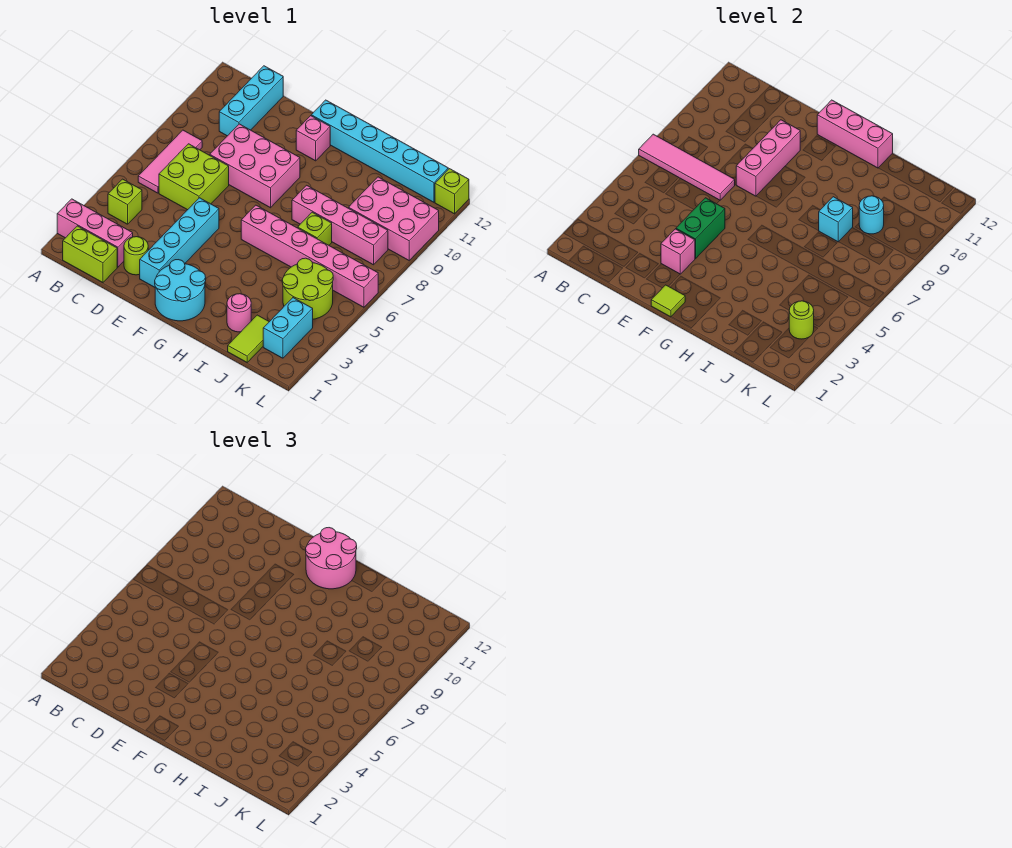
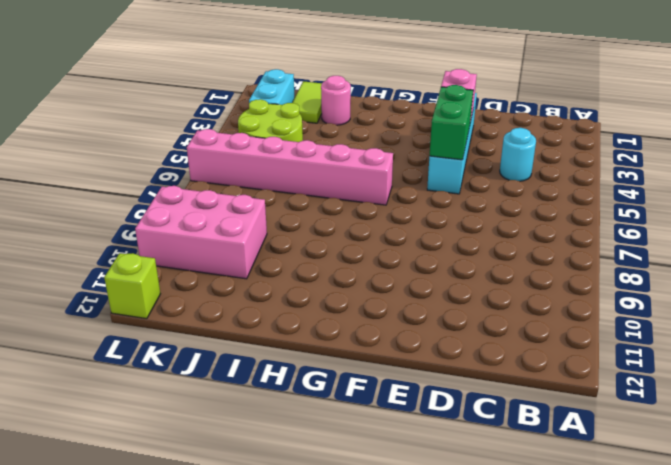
cyan 1x1 round brick [500,128,536,181] -> cyan 1x1 round brick moved to [859,196,884,234]
none -> pink 1x3 brick [57,199,133,267]
none -> lime 1x2 brick [63,226,117,283]
none -> lime 1x1 brick [108,179,142,224]
none -> pink 1x3 tile [138,130,202,193]

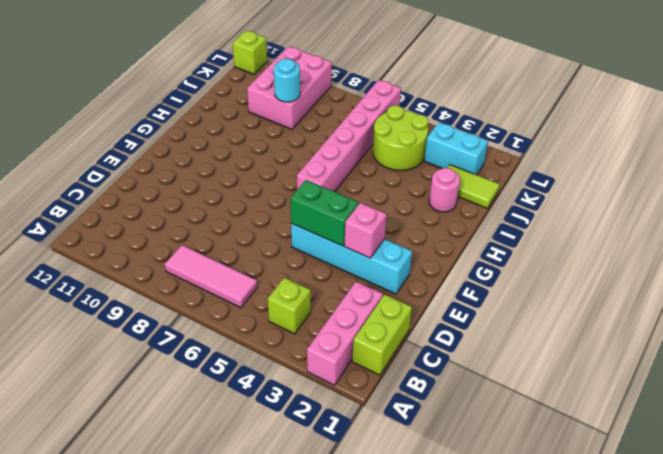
none -> lime 2x2 brick [159,144,229,210]
none -> cyan 1x3 brick [219,66,283,136]
none -> lime 1x1 round brick [124,237,148,275]
none -> pink 2x3 brick [210,124,300,208]

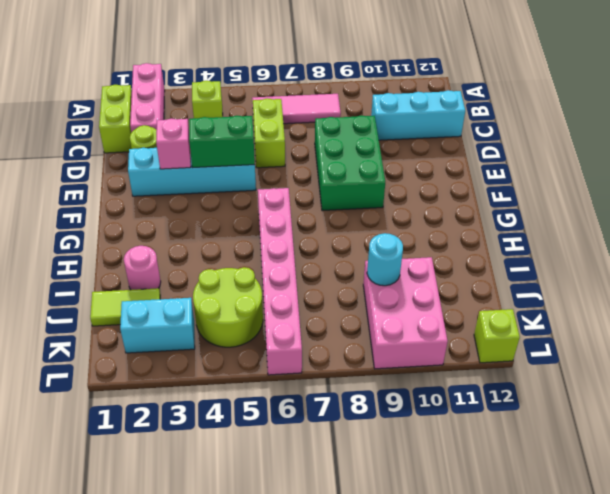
lime 1x2 brick [253,98,285,168] -> lime 2x2 brick [159,144,229,210]
green 2x3 brick [315,115,385,211] -> pink 2x3 brick [210,124,300,208]
none -> cyan 2x2 round brick [155,260,206,321]
none -> pink 1x1 brick [296,116,330,161]
none -> cyan 1x6 brick [311,100,448,202]
none -> pink 1x4 brick [292,185,388,265]

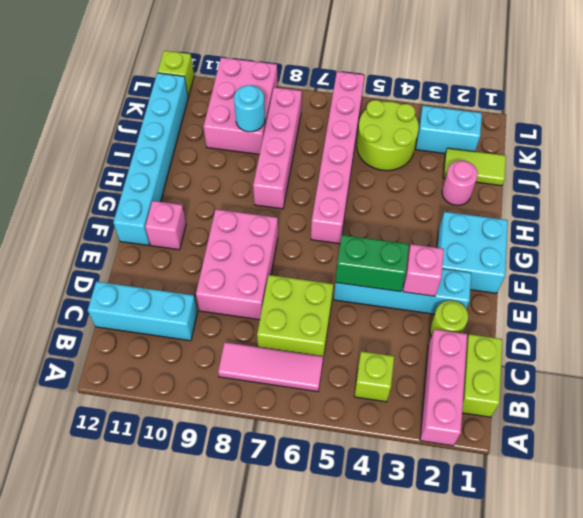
cyan 2x2 brick [437,212,508,293] -> cyan 2x2 round brick [155,260,206,321]
none -> lime 1x1 brick [298,212,332,245]
none -> pink 1x4 tile [639,134,735,200]
none -> pink 1x3 brick [736,120,800,196]
none -> lime 1x1 tile [651,285,685,317]

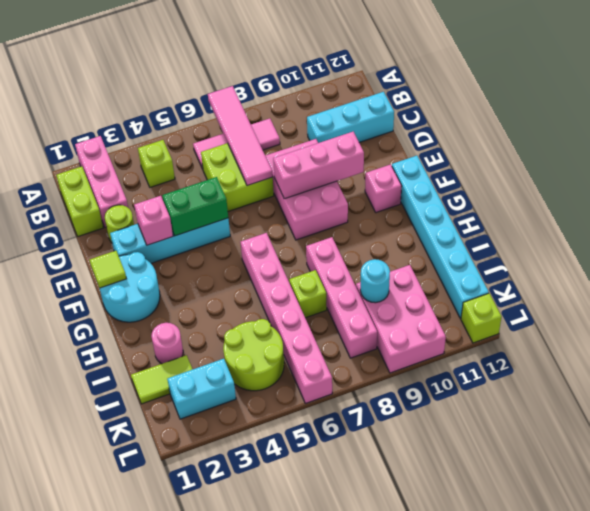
none -> pink 1x3 brick [817,100,893,168]
none -> cyan 1x1 brick [819,197,853,242]
none -> lime 1x1 round brick [789,301,814,339]
none -> pink 2x2 round brick [306,528,357,589]

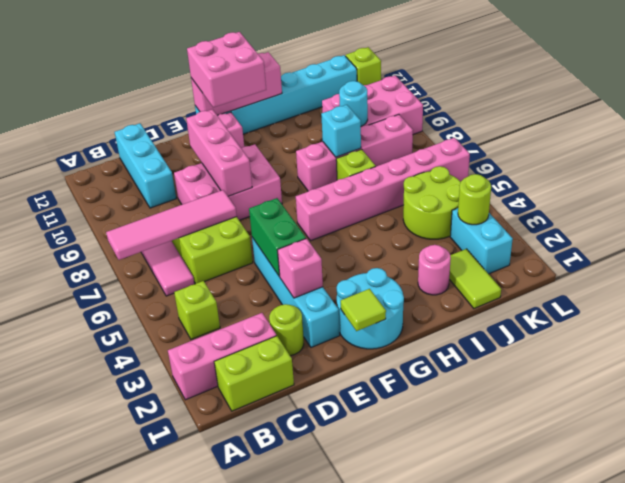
pink 2x2 brick [187,32,266,107] -> pink 2x2 round brick [306,528,357,589]

